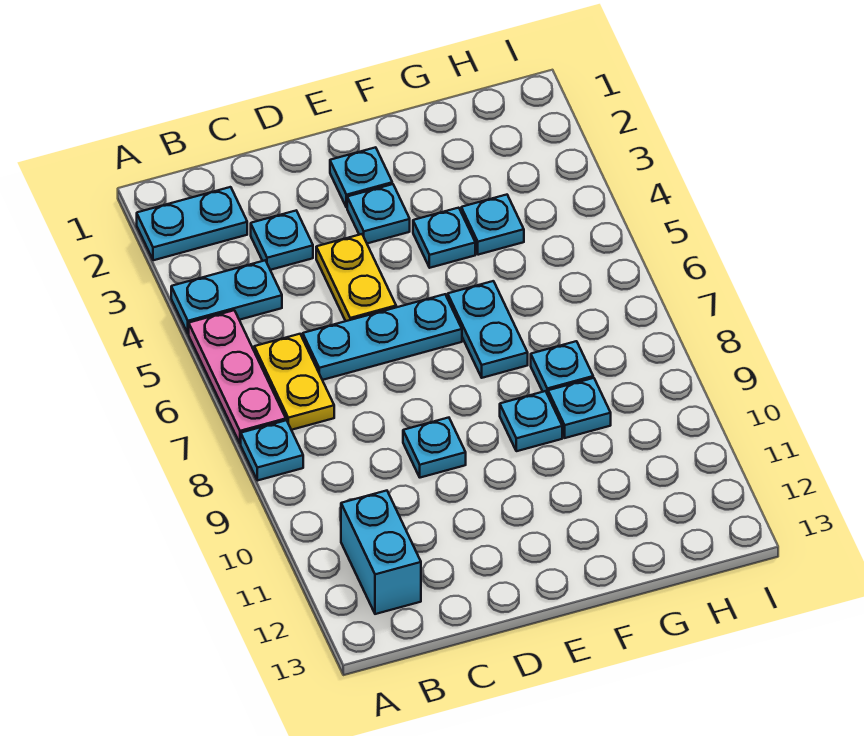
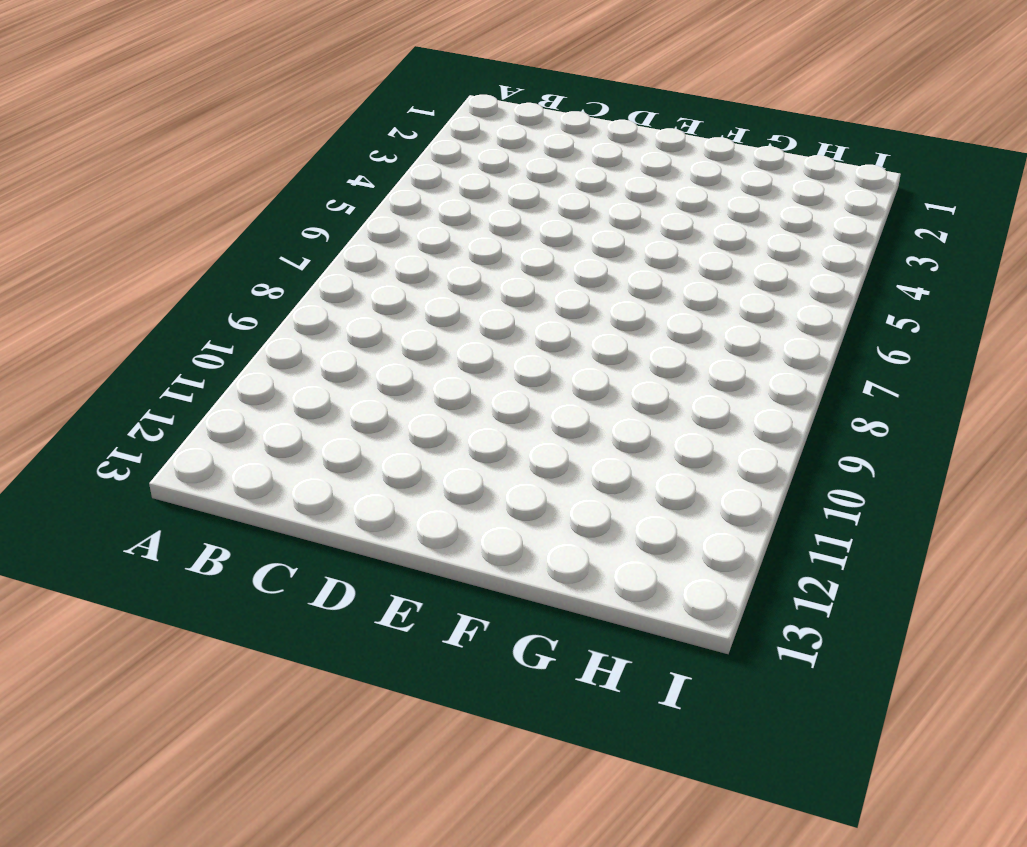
none -> cyan 1x2 plate [137,187,247,260]
none -> cyan 1x2 plate [171,260,282,334]
none -> pink 1x3 plate [189,310,286,444]

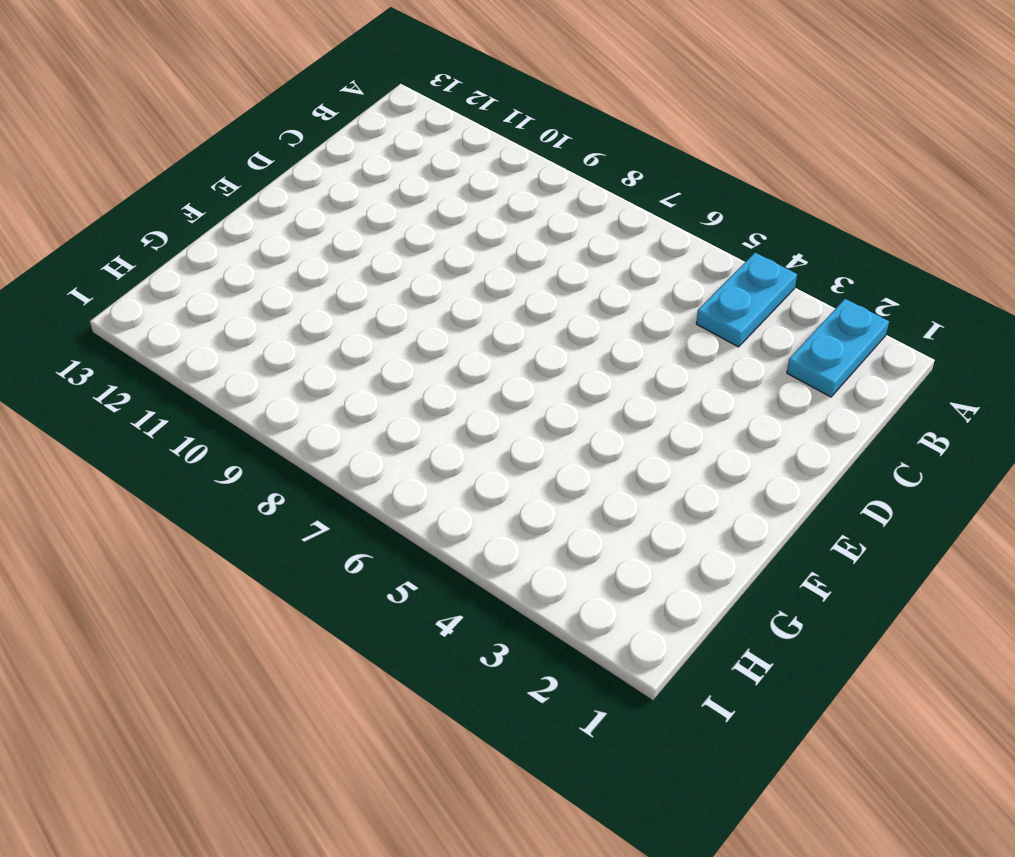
none -> pink 1x3 plate [189,310,286,444]
none -> cyan 1x1 plate [241,420,303,481]
none -> yellow 1x2 plate [254,334,334,430]

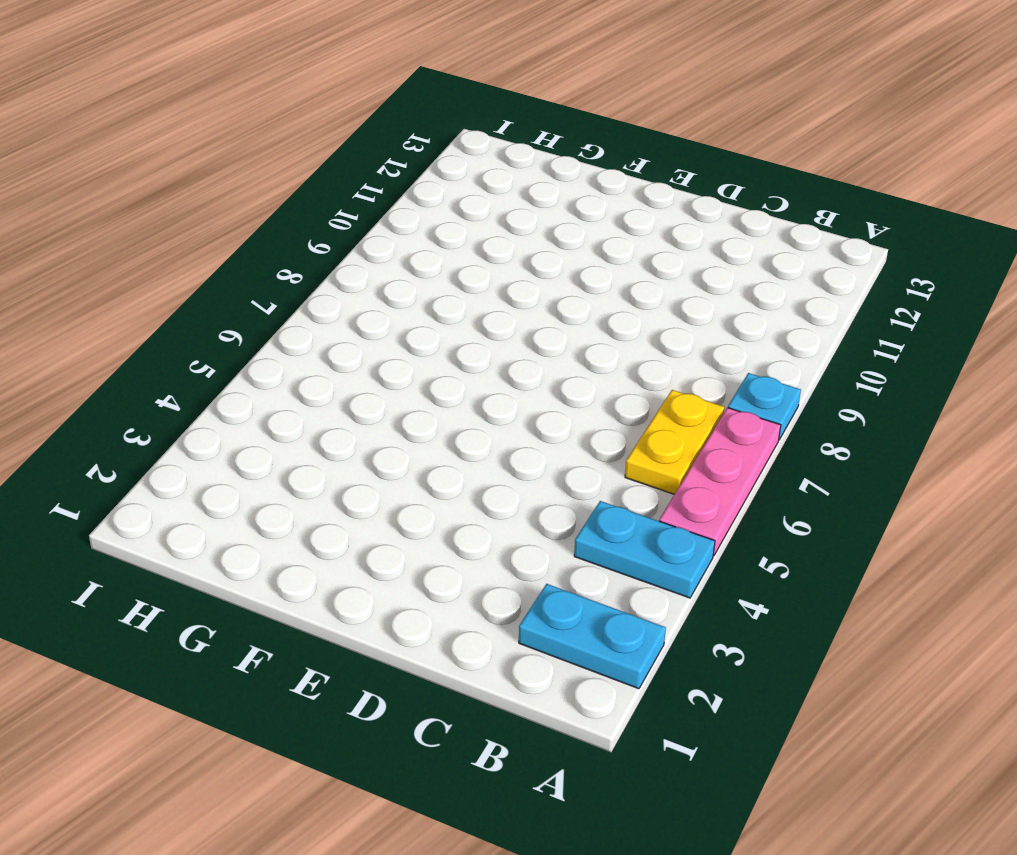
none -> cyan 1x2 brick [341,491,421,614]
none -> cyan 1x1 plate [251,211,313,270]
none -> cyan 1x3 plate [303,294,462,380]

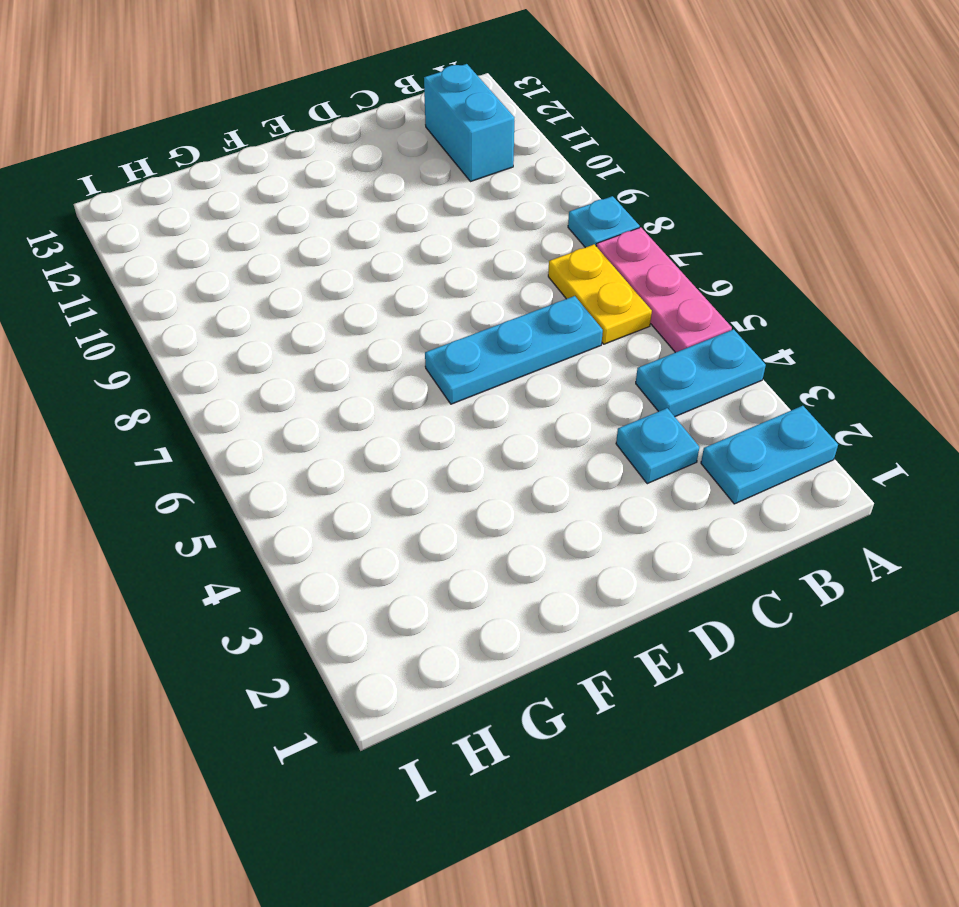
none -> yellow 1x2 plate [316,234,396,321]
none -> cyan 1x1 plate [403,418,466,478]
none -> cyan 1x1 plate [330,147,392,208]

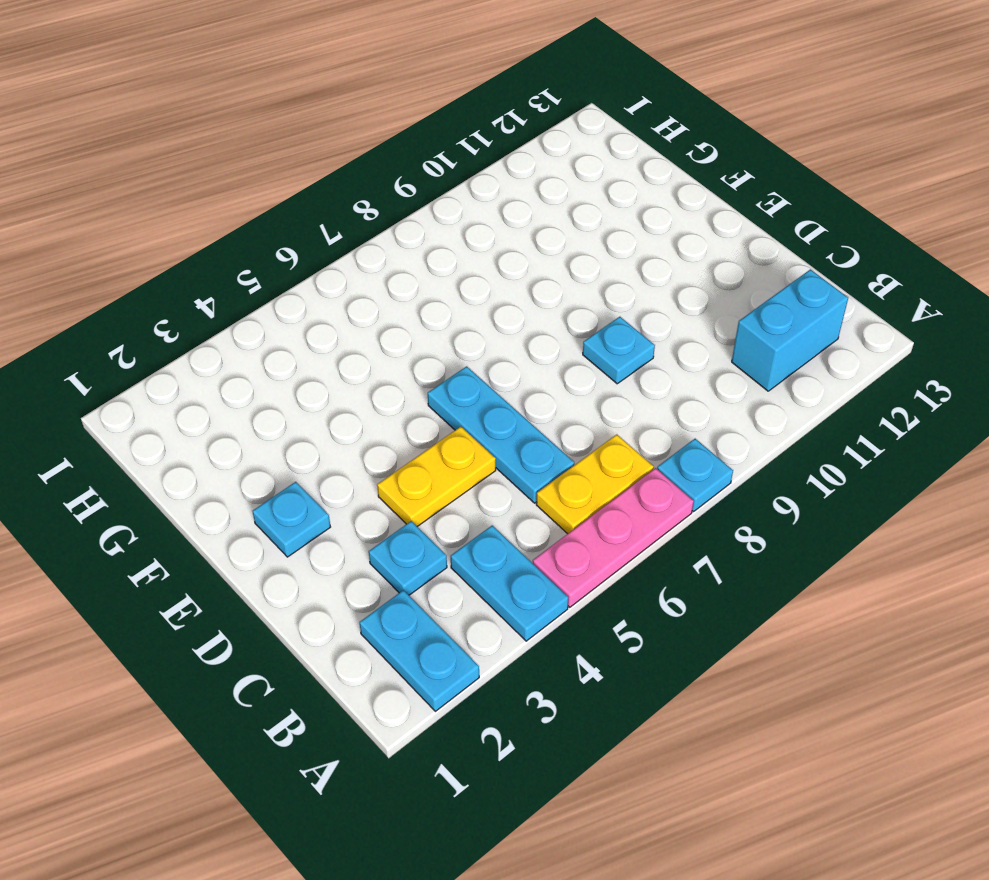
none -> cyan 1x1 plate [347,184,410,243]
none -> cyan 1x1 plate [413,208,475,268]
none -> cyan 1x2 plate [448,281,528,378]

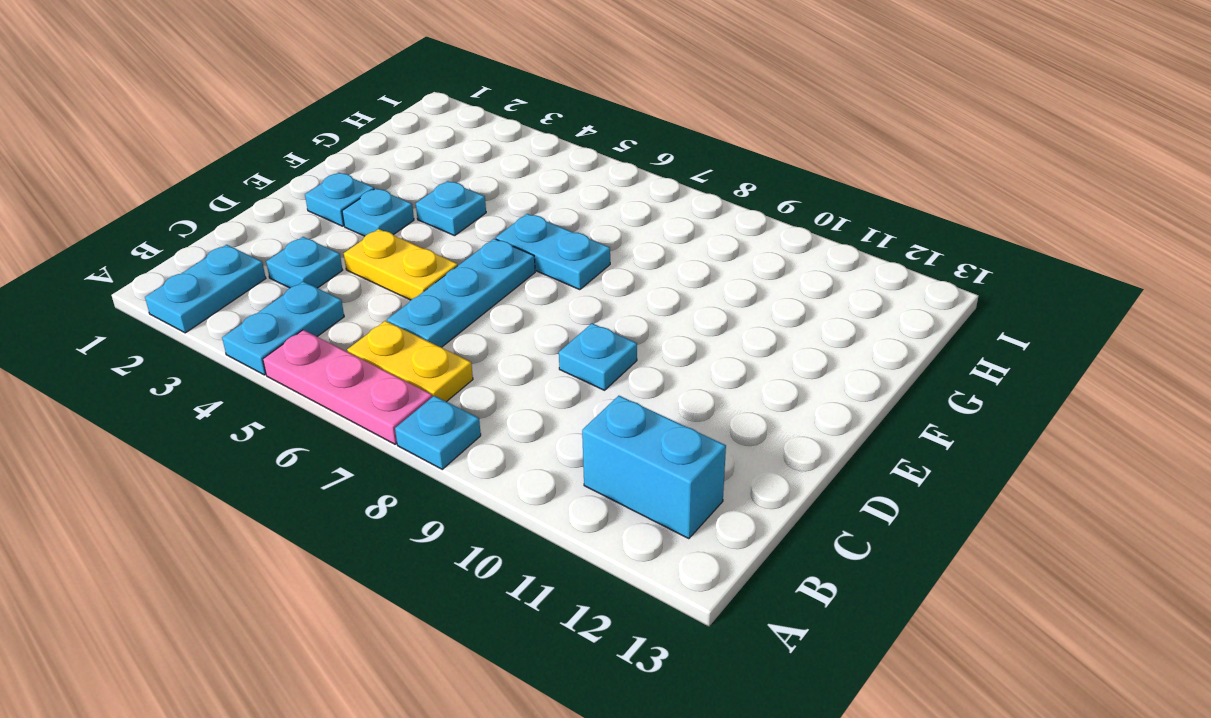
none -> cyan 1x1 plate [500,391,562,451]
none -> cyan 1x1 plate [461,195,524,255]
none -> cyan 1x1 plate [531,341,593,395]

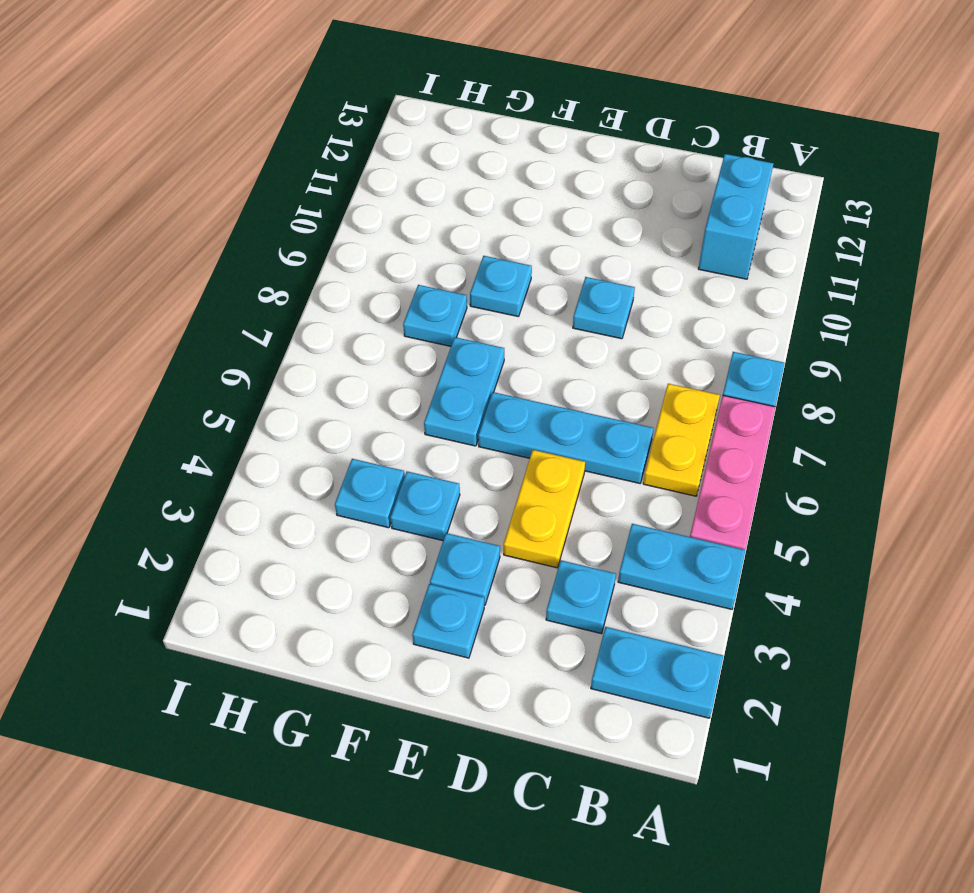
none -> cyan 1x1 plate [548,378,611,438]

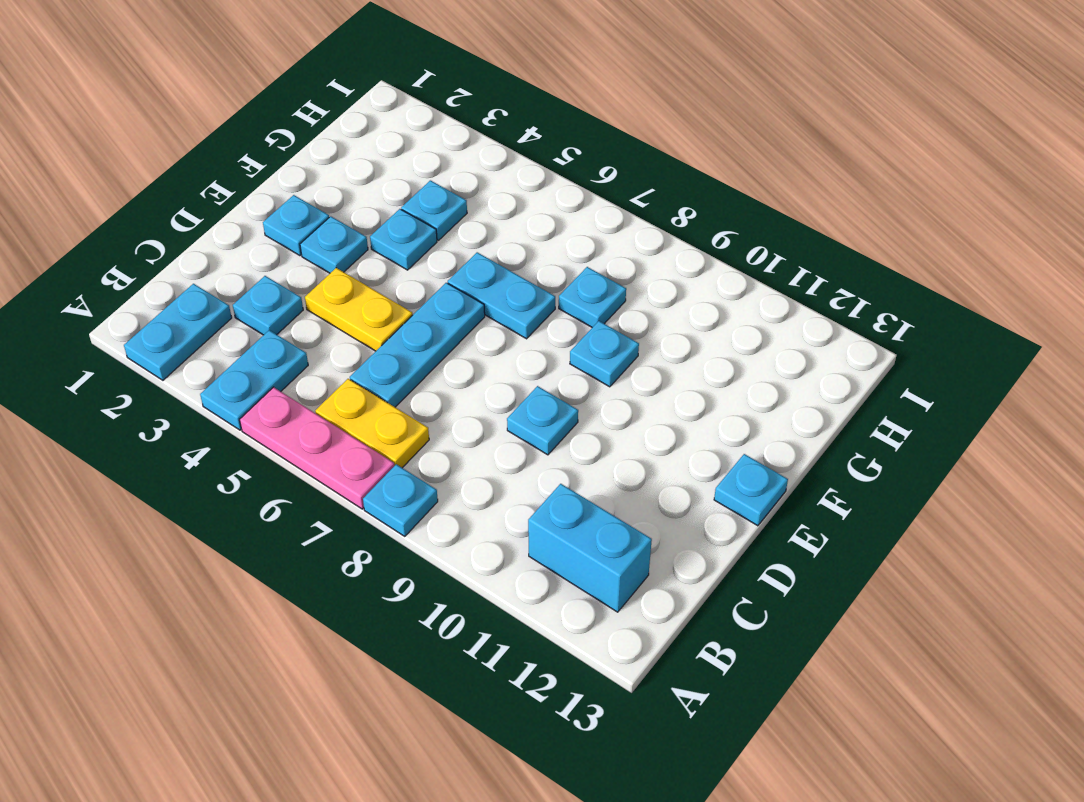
cyan 1x1 plate [714,454,788,526] -> cyan 1x1 plate moved to [548,378,611,438]

